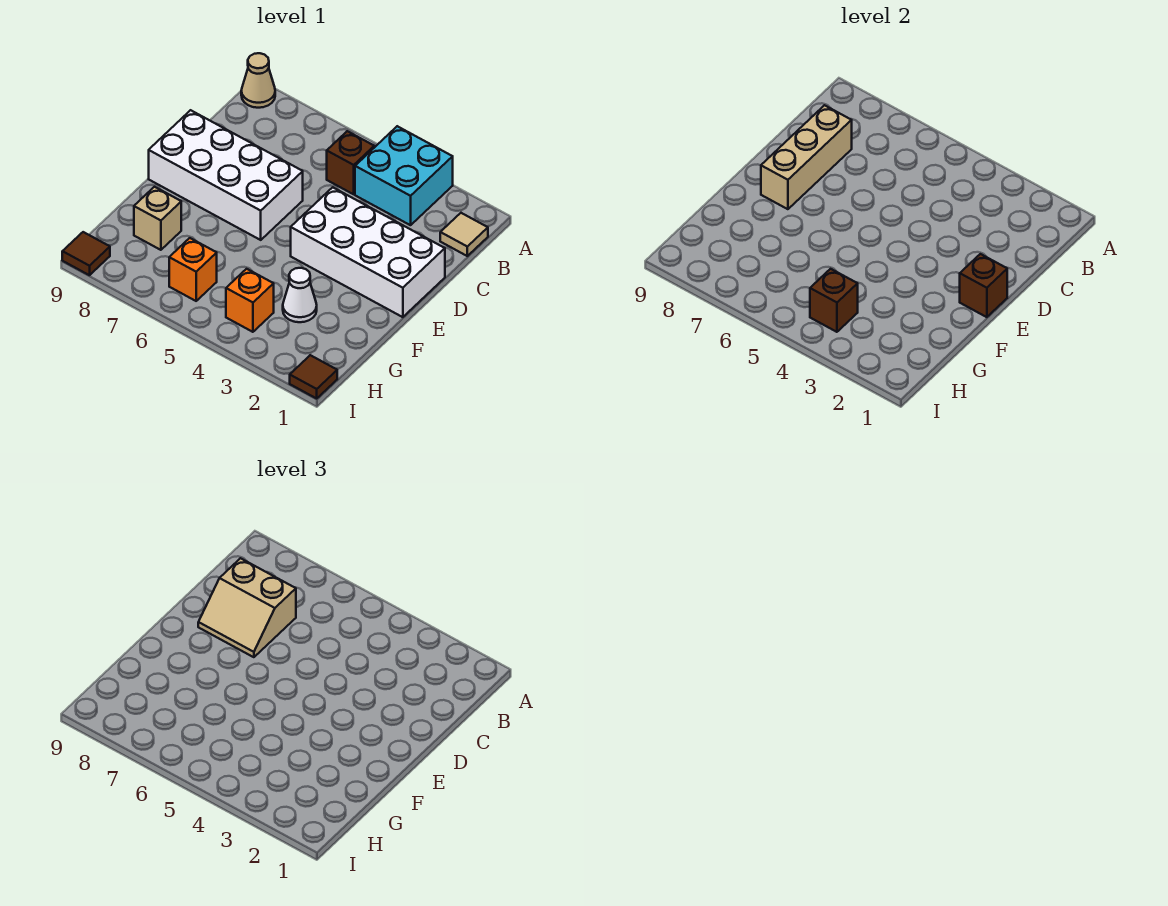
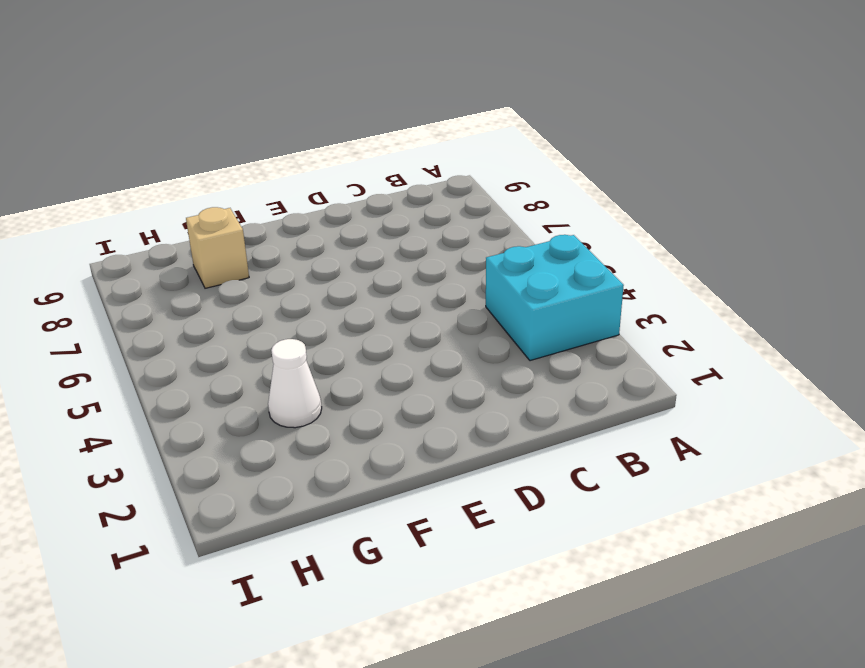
none -> tan 1x1 cone [241,53,275,108]
none -> tan 1x1 tile [440,213,488,256]
none -> brown 1x1 brick [327,131,374,194]

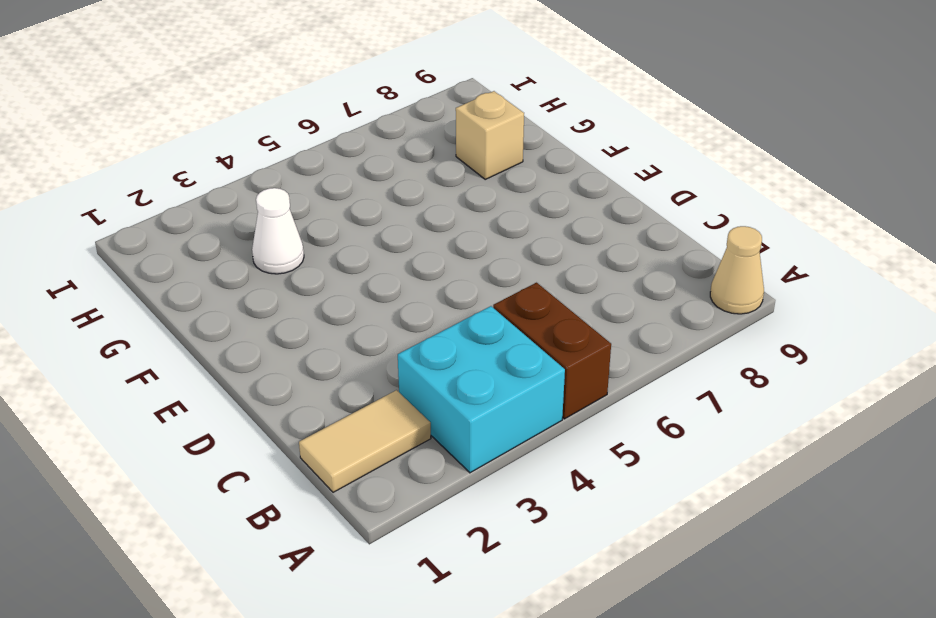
brown 1x2 brick [493,283,611,419] -> brown 1x1 brick [327,131,374,194]
tan 1x2 tile [299,390,431,492] -> tan 1x1 tile [440,213,488,256]
none -> white 2x4 brick [291,187,445,317]
none -> white 2x4 brick [149,110,303,240]
none -> orange 1x1 brick [226,269,274,332]

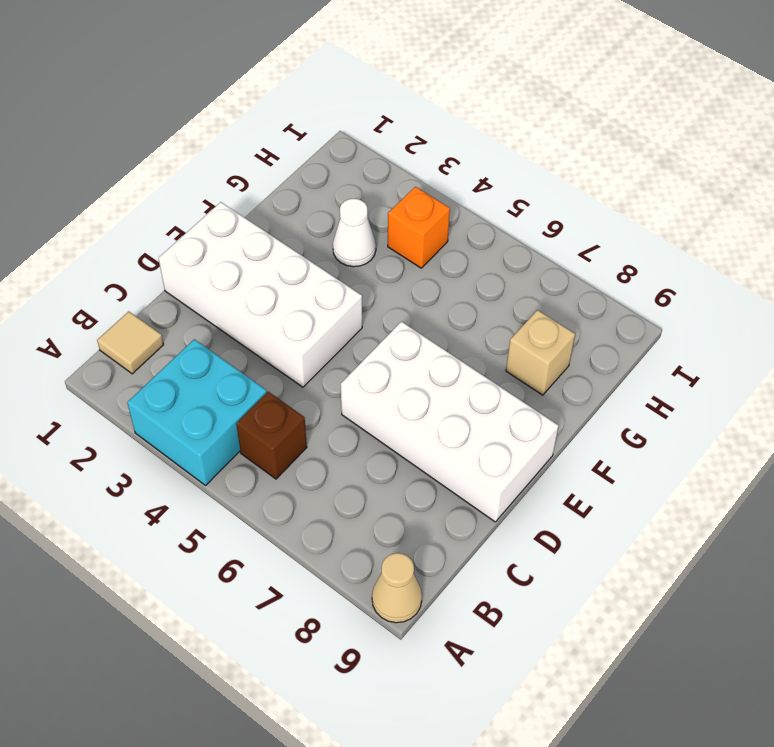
none -> orange 1x1 brick [169,238,217,301]
none -> brown 1x1 tile [290,355,337,398]
none -> brown 1x1 tile [62,232,110,275]

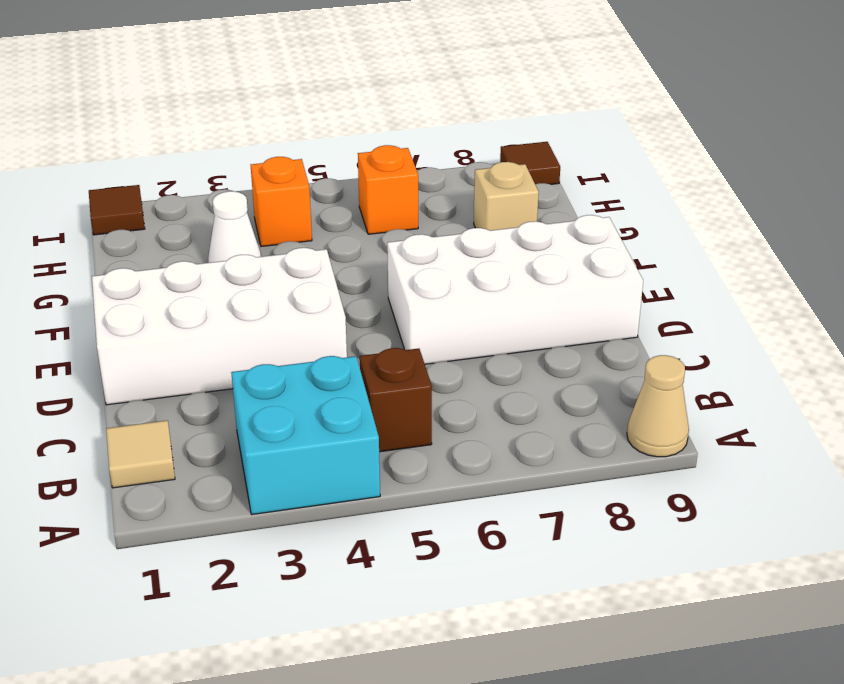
none -> tan 1x3 brick [761,105,852,209]
none -> brown 1x1 brick [960,254,1007,317]
none -> brown 1x1 brick [810,269,858,332]

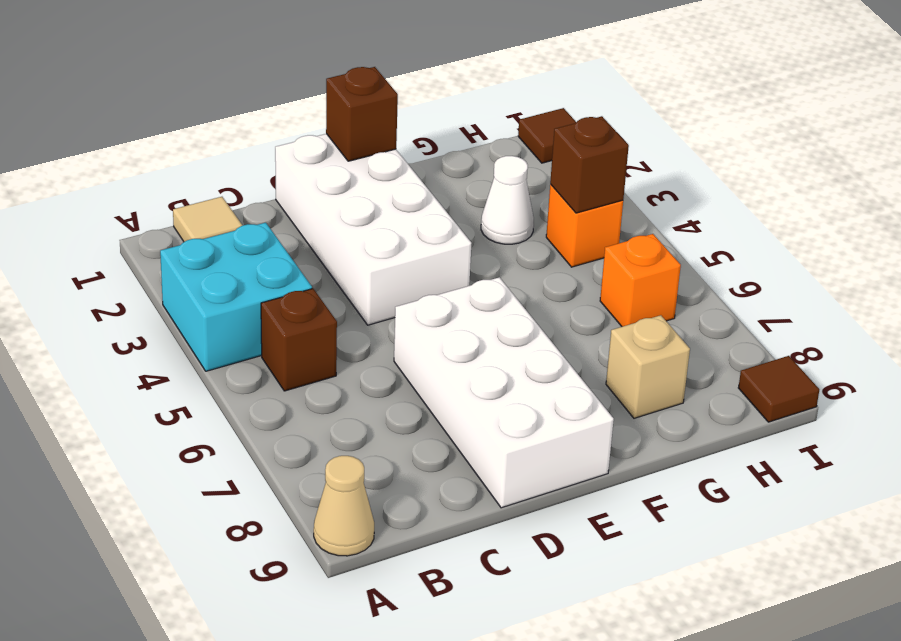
none -> tan 1x3 brick [761,105,852,209]
none -> tan 2x2 slope [198,558,296,657]

